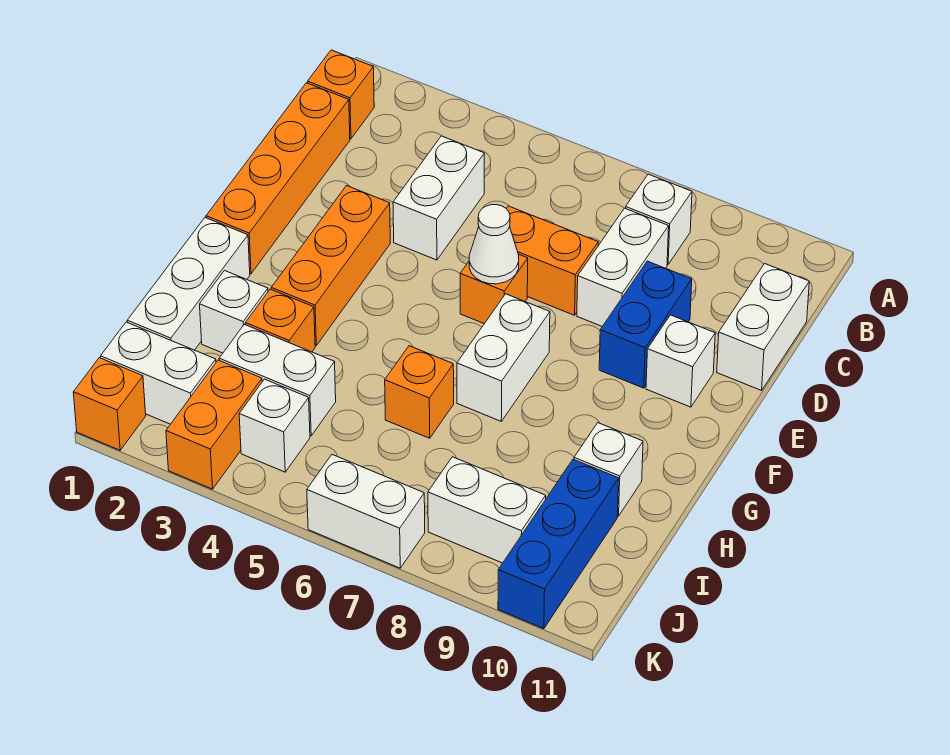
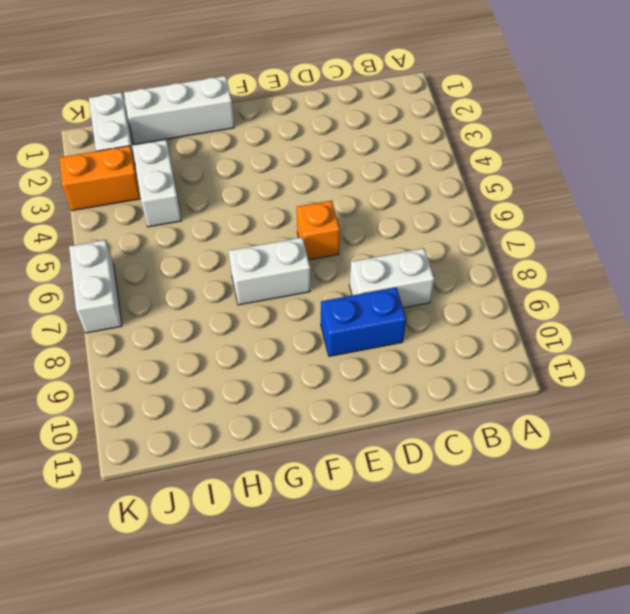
none -> orange 1x1 brick [308,50,374,139]
none -> white 1x1 brick [626,174,692,265]
none -> orange 1x4 brick [206,83,350,274]

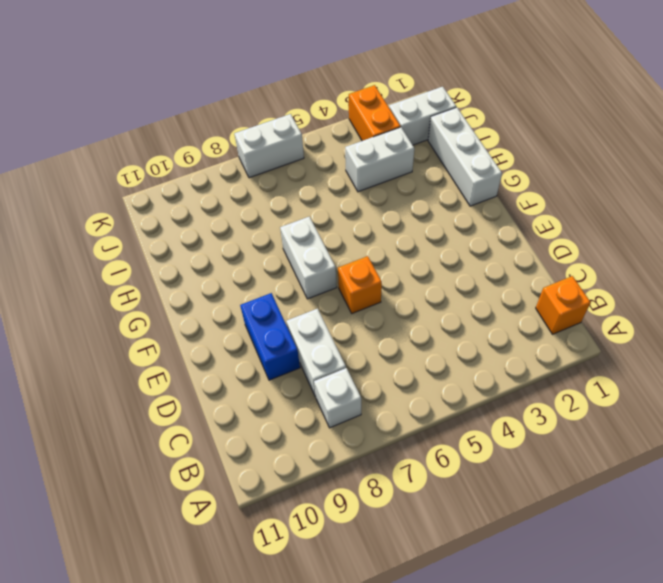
none -> orange 1x4 brick [206,83,350,274]
none -> white 1x2 brick [393,136,484,260]
none -> white 1x2 brick [717,264,809,390]

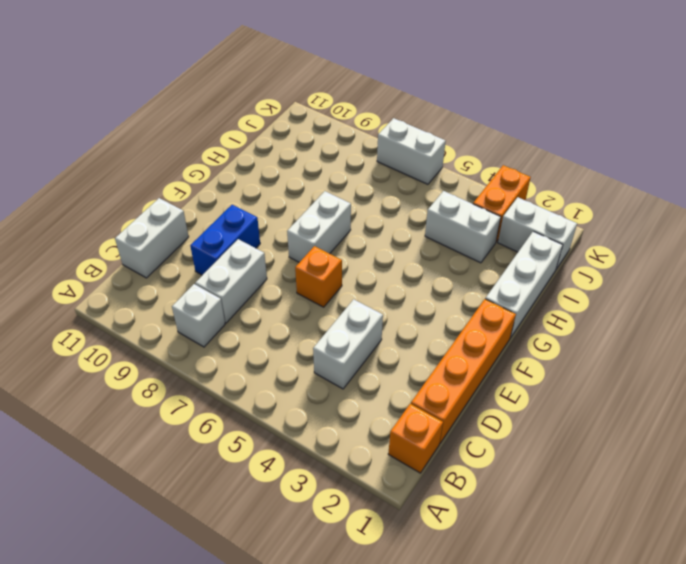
none -> orange 1x2 brick [506,206,598,315]
none -> orange 1x3 brick [271,186,390,346]
none -> white 1x1 brick [646,315,715,407]

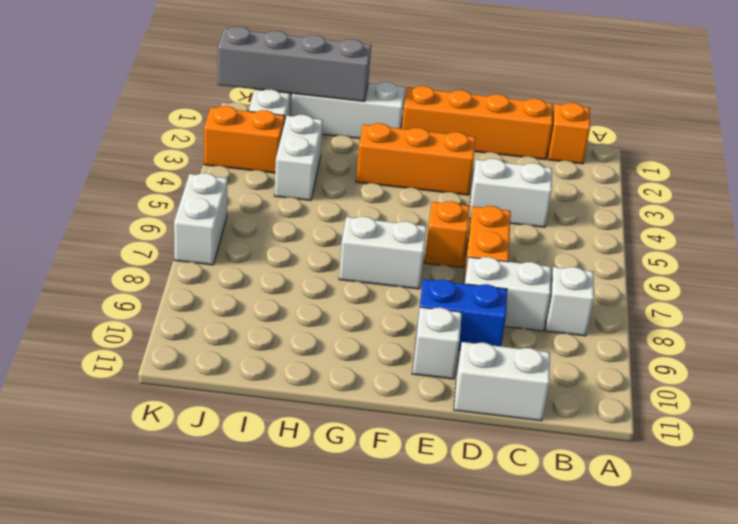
grey 1x4 brick [217,27,371,102] -> none
none -> white 1x1 brick [200,271,268,353]
none -> orange 1x1 brick [245,289,315,352]
none -> orange 1x1 brick [385,346,454,438]

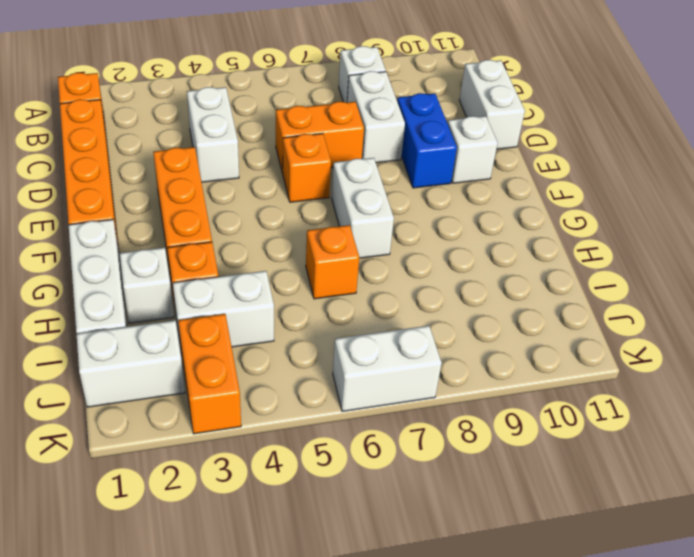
none -> white 1x1 brick [574,423,643,516]
none -> blue 1x3 brick [498,459,619,629]
none -> white 1x1 brick [239,379,310,472]

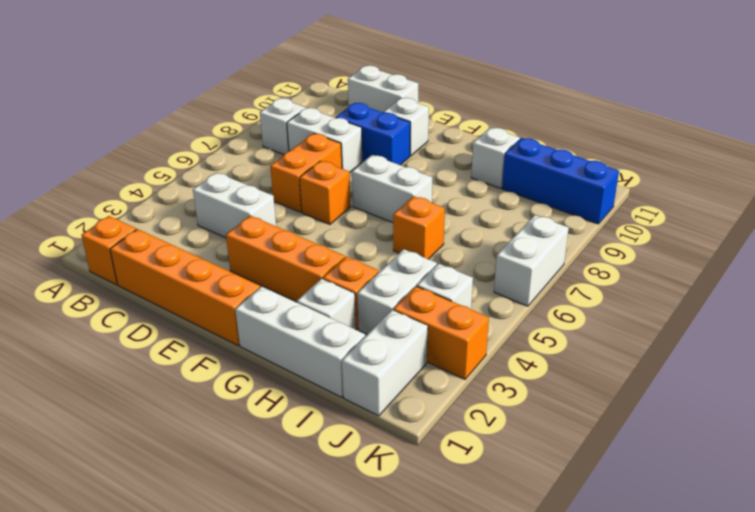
none -> white 1x2 brick [428,457,546,563]
none -> orange 1x1 brick [73,358,146,450]
none -> white 1x1 cone [469,205,519,284]

